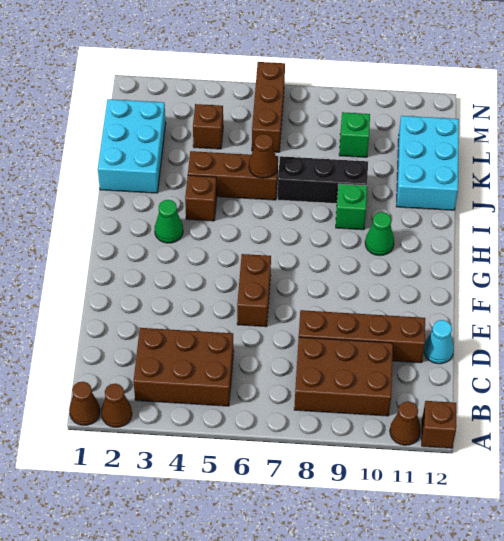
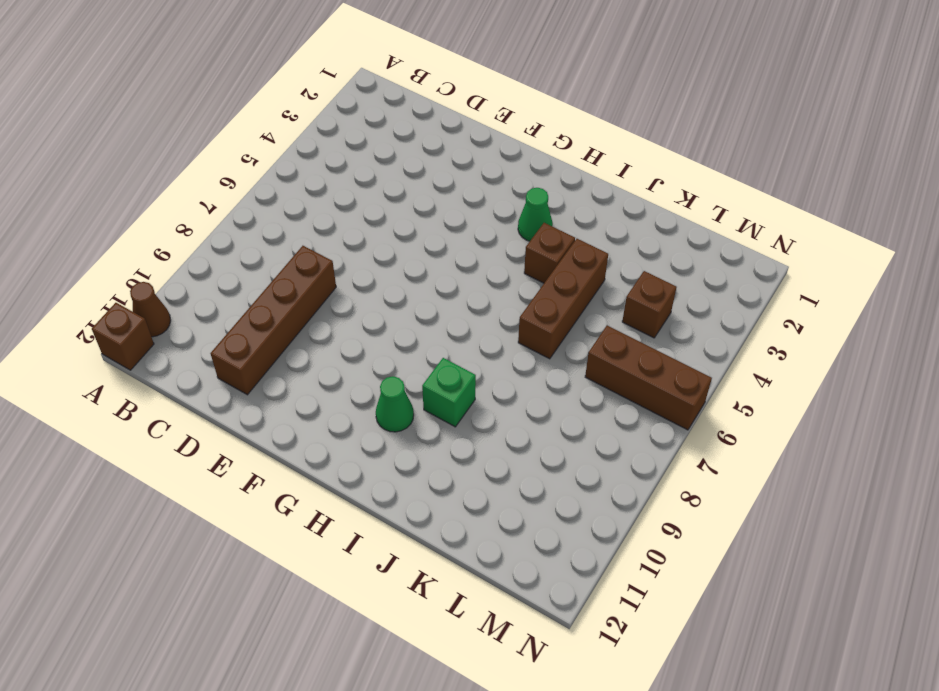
none -> brown 1x1 cone [69,382,100,425]
none -> brown 1x1 cone [101,384,132,427]
none -> brown 2x3 brick [134,328,234,406]

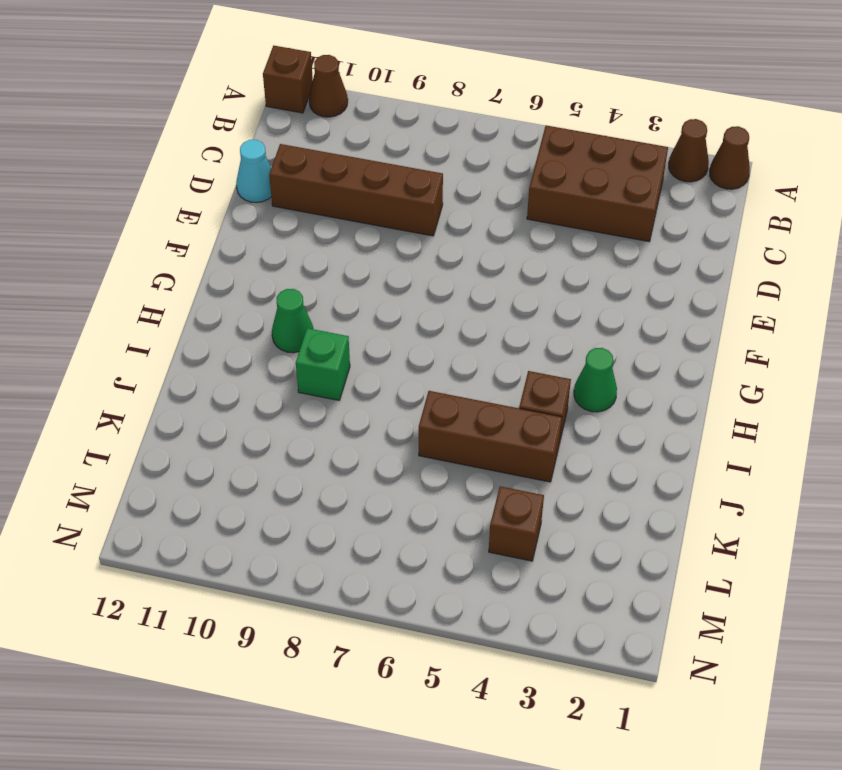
none -> brown 2x3 brick [294,337,393,416]
none -> brown 1x2 brick [237,254,271,327]
none -> cyan 2x3 brick [98,99,166,193]

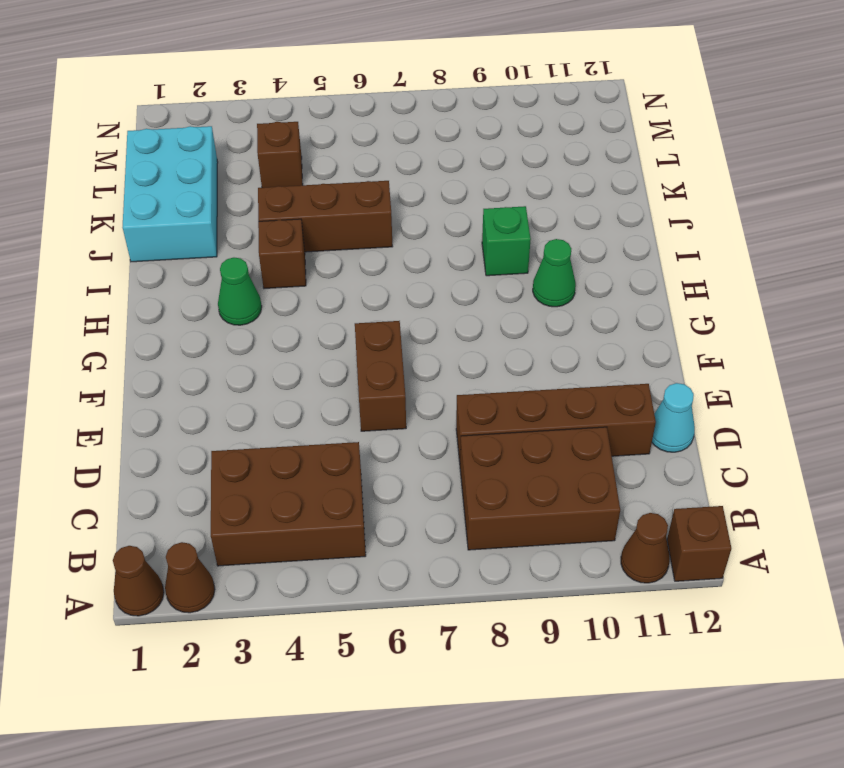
none -> black 1x3 brick [278,156,368,204]
none -> cyan 2x3 brick [396,116,459,210]
none -> brown 1x3 brick [252,62,285,152]

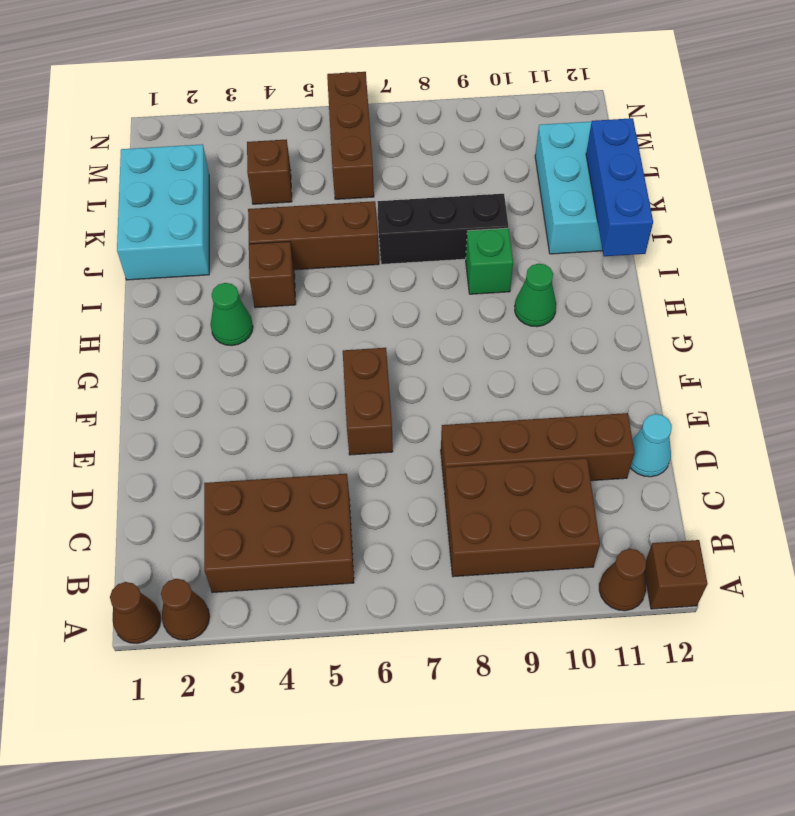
blue 1x3 brick [586,118,653,256] -> none
none -> green 1x1 brick [339,112,370,157]
none -> brown 1x1 cone [249,134,278,178]

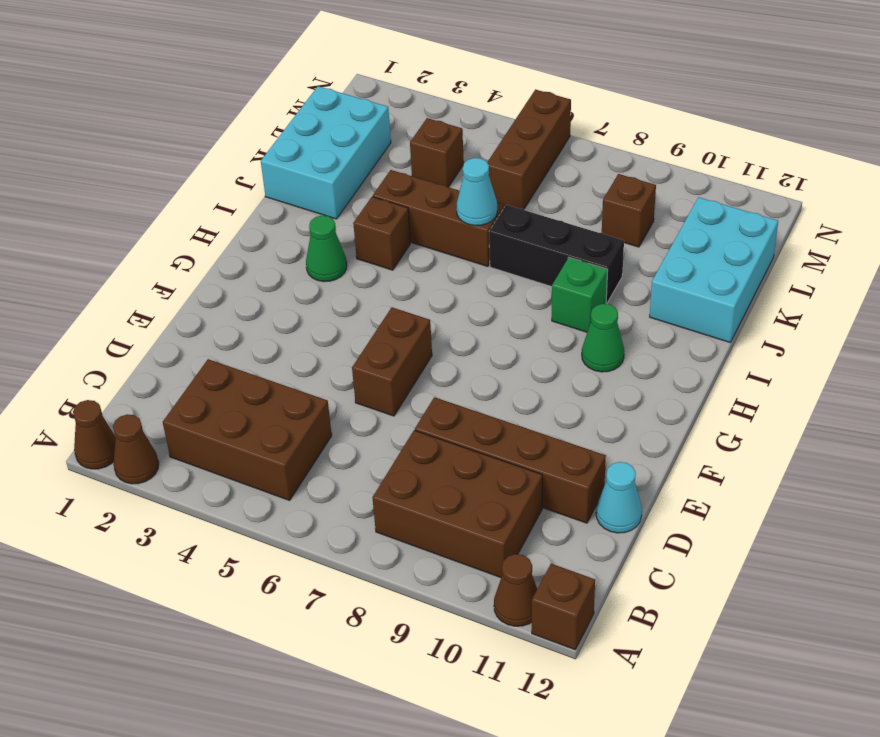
cyan 1x1 cone [457,158,497,226] -> brown 1x1 cone [249,134,278,178]
brown 1x1 brick [602,174,656,247] -> green 1x1 brick [339,112,370,157]

